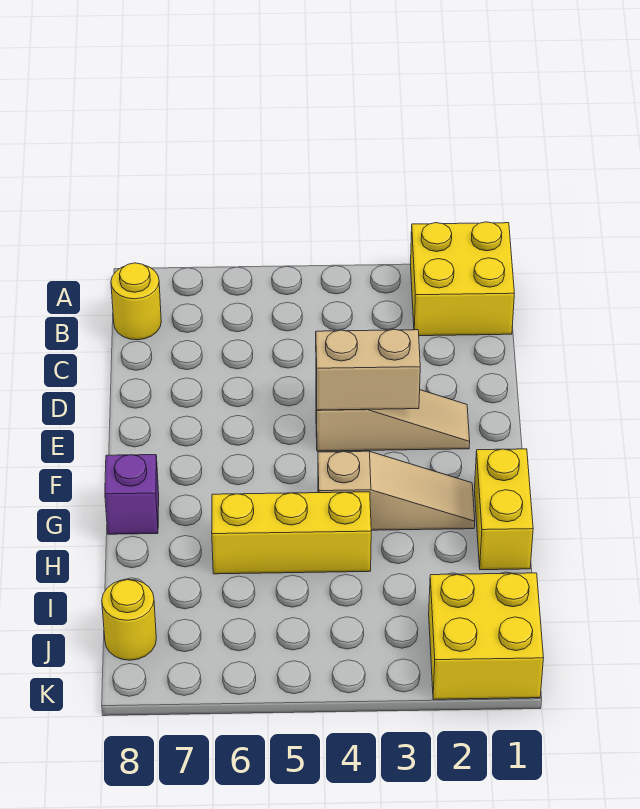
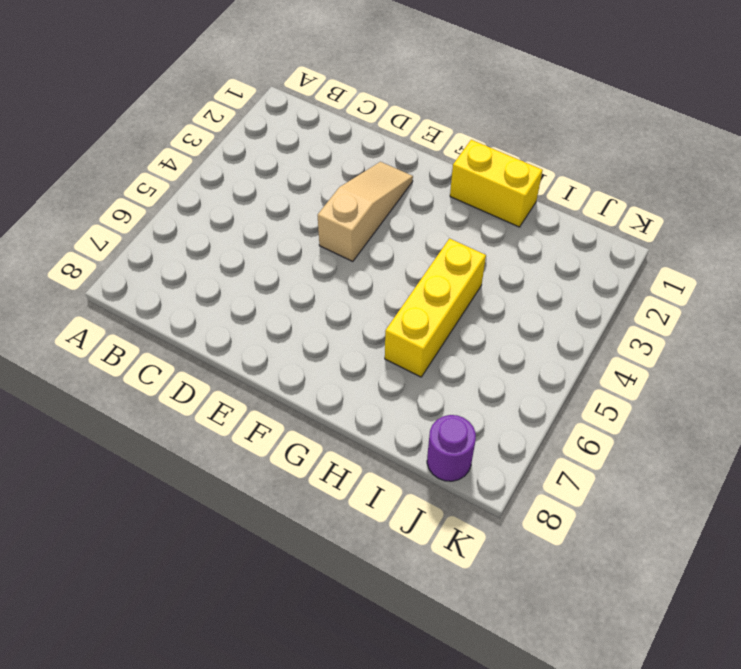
purple 1x1 round brick [427,415,476,481] -> yellow 1x1 round brick [102,579,156,660]
none -> yellow 2x2 brick [411,222,514,336]
none -> yellow 1x1 round brick [111,263,161,340]

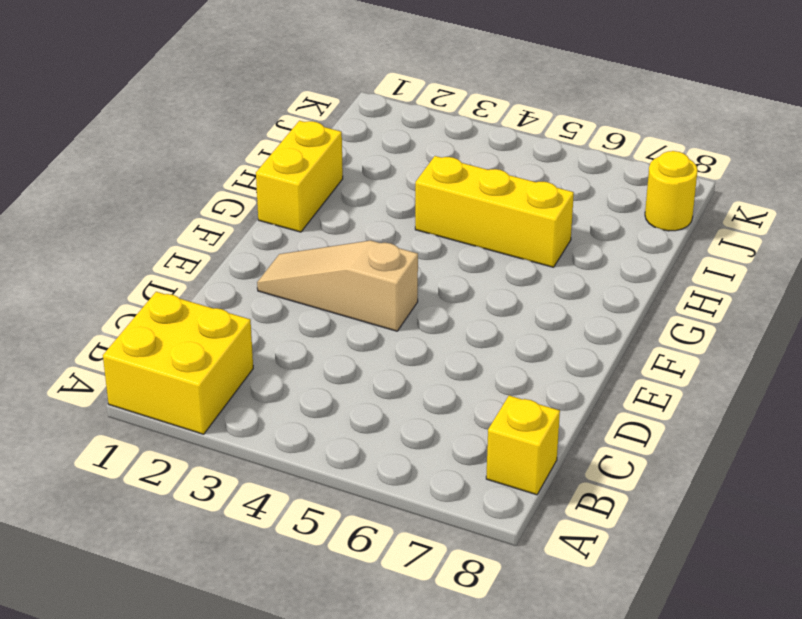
yellow 1x1 brick [486,396,560,495] -> yellow 1x1 round brick [111,263,161,340]
none -> tan 1x3 slope [318,451,475,530]
none -> purple 1x1 brick [105,455,159,534]

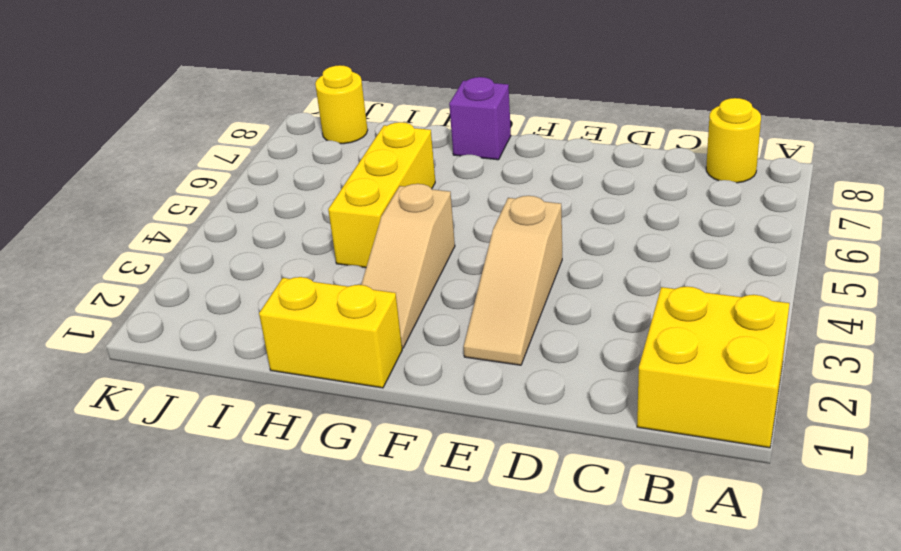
none -> yellow 2x2 brick [429,573,544,699]
none -> tan 1x2 brick [316,329,420,410]

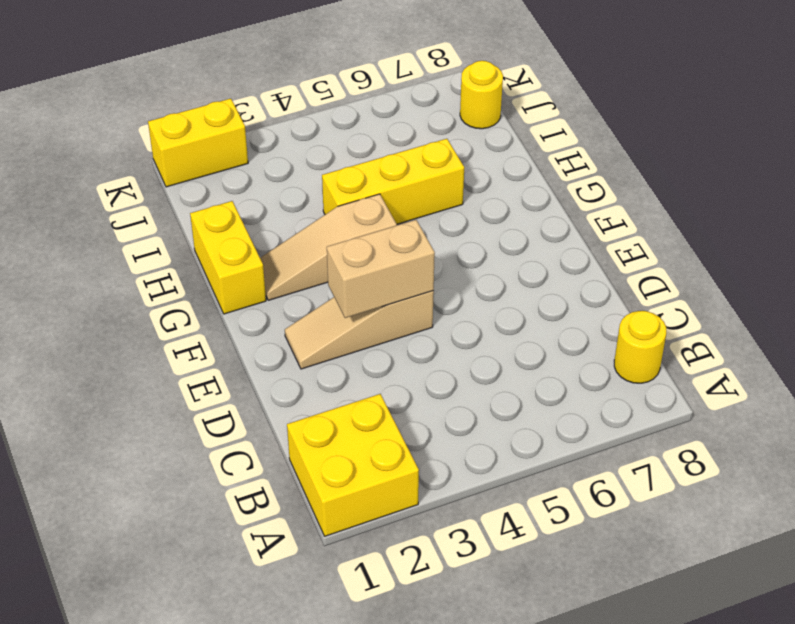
yellow 1x2 brick [148,99,248,187] -> yellow 2x2 brick [429,573,544,699]
none -> purple 1x1 brick [105,455,159,534]

